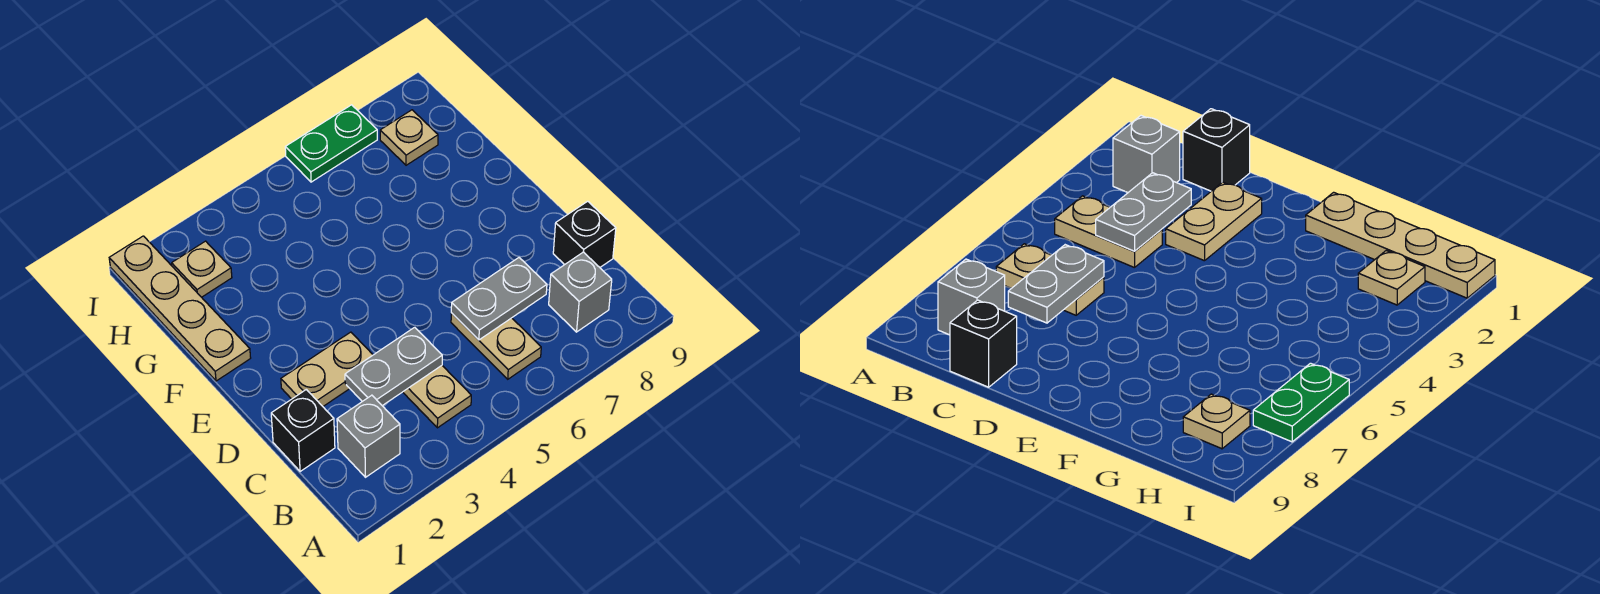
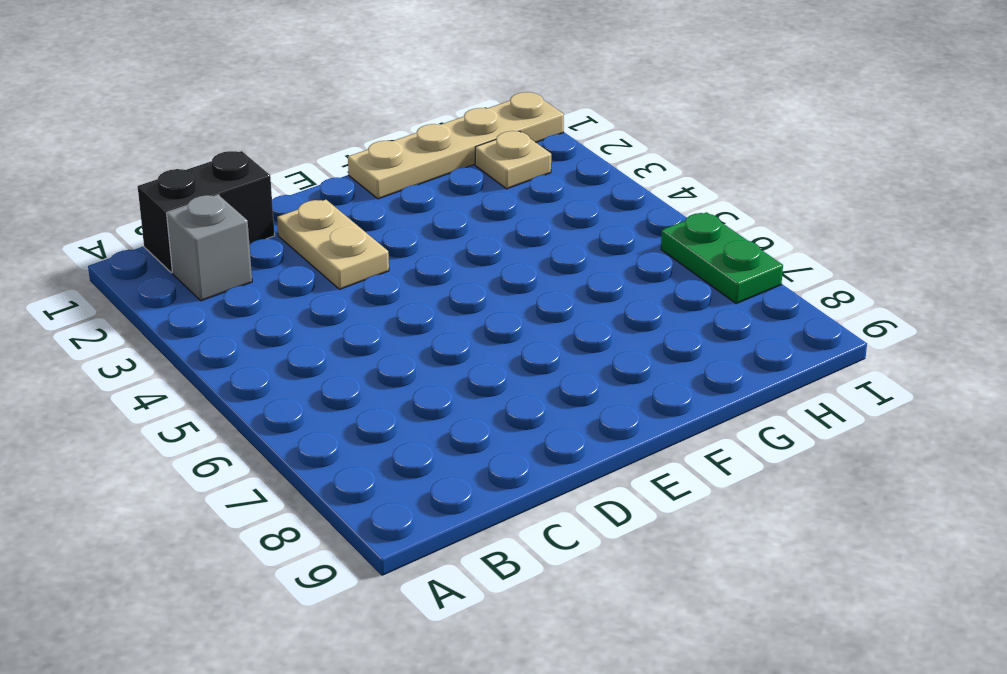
black 1x2 brick [138,151,275,273] -> black 1x1 brick [271,389,335,472]
none -> tan 1x2 plate [403,366,471,428]
none -> tan 1x2 plate [451,313,541,379]
none -> grey 1x1 brick [549,252,612,332]

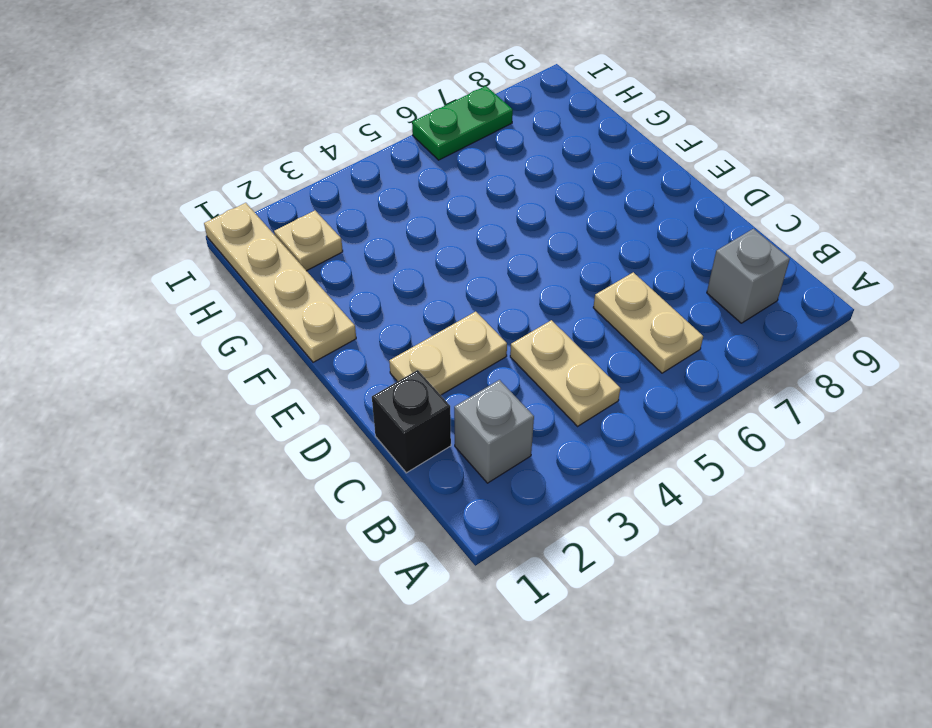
none -> black 1x1 brick [553,201,616,267]
none -> tan 1x1 plate [380,110,438,165]
none -> grey 1x2 plate [345,327,442,406]

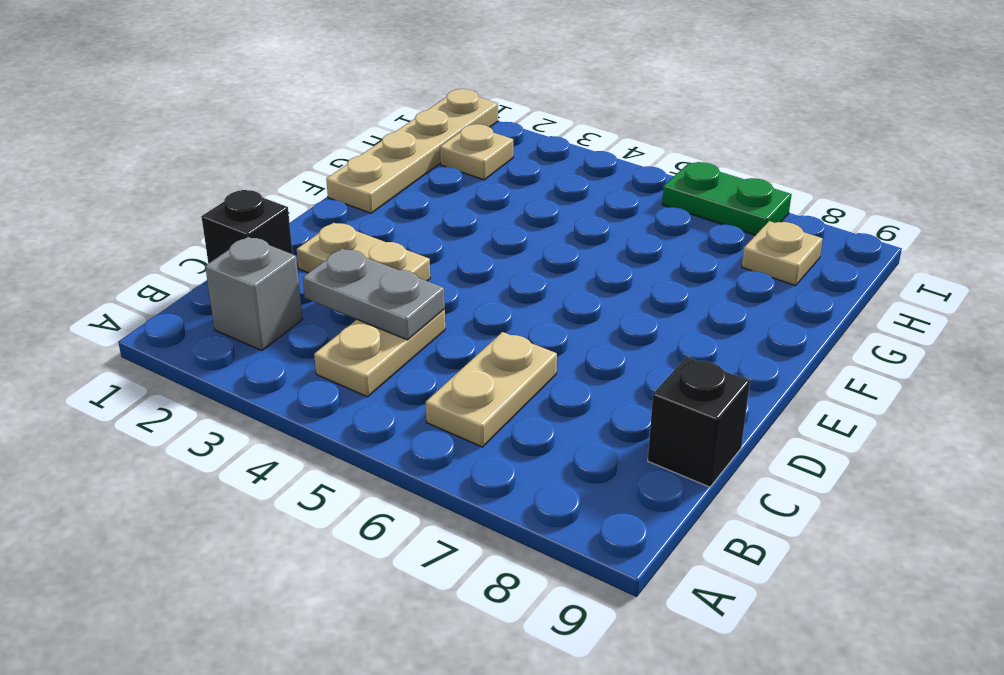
none -> grey 1x1 brick [549,252,612,332]
none -> grey 1x2 plate [451,258,547,340]

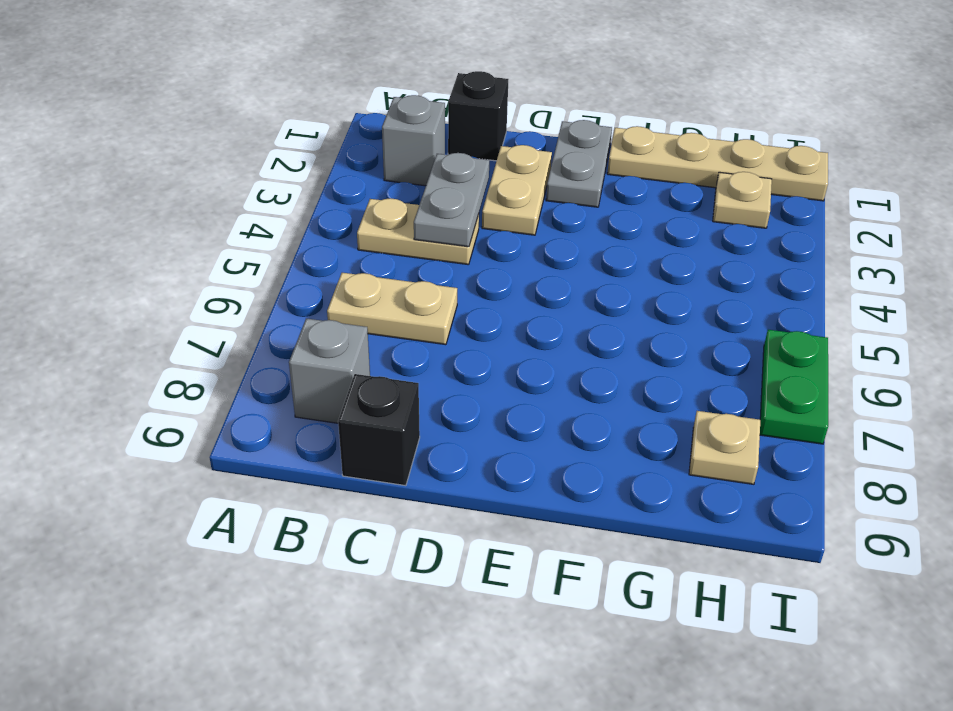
grey 1x2 plate [546,120,612,207] -> grey 1x2 plate moved to [451,258,547,340]

